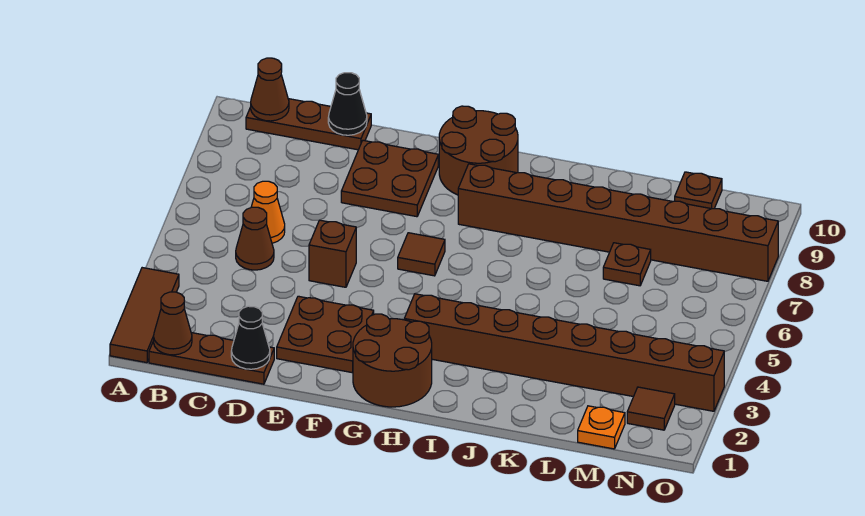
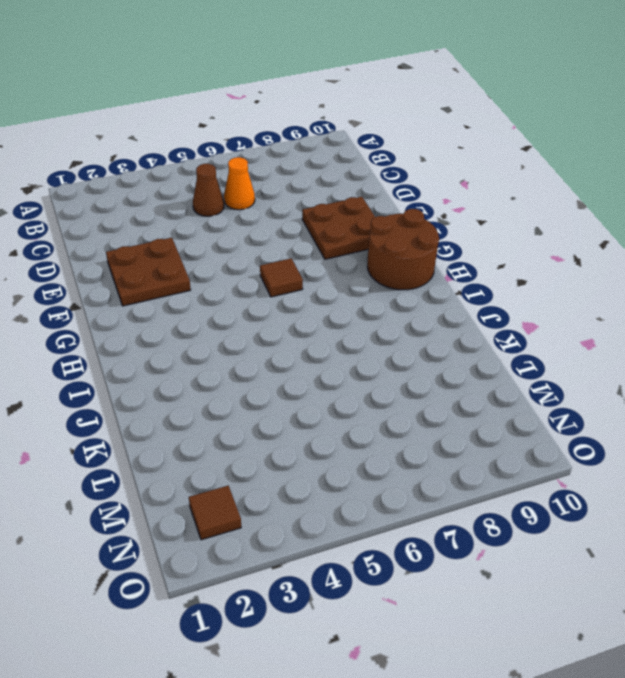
none -> brown 1x3 tile [110,268,179,363]
none -> brown 1x3 plate [149,333,274,384]
none -> brown 1x3 plate [246,99,371,150]

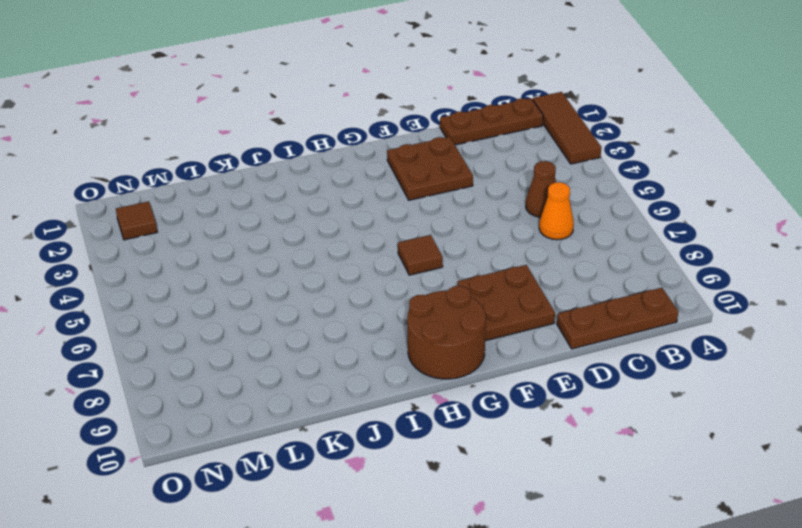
none -> brown 1x1 brick [309,220,356,287]
none -> brown 2x2 round brick [353,314,432,407]
none -> brown 1x8 brick [404,294,724,411]

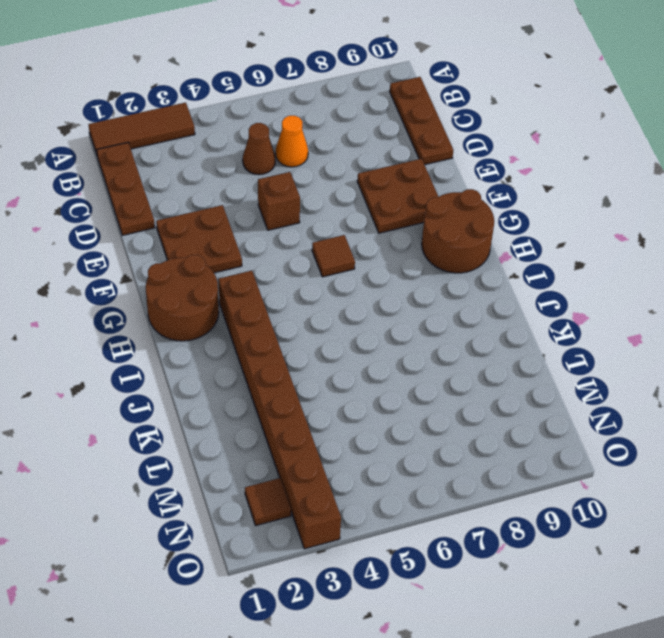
none -> brown 1x8 brick [458,164,778,281]
none -> brown 1x1 plate [603,243,651,286]
none -> orange 1x1 plate [578,406,625,449]

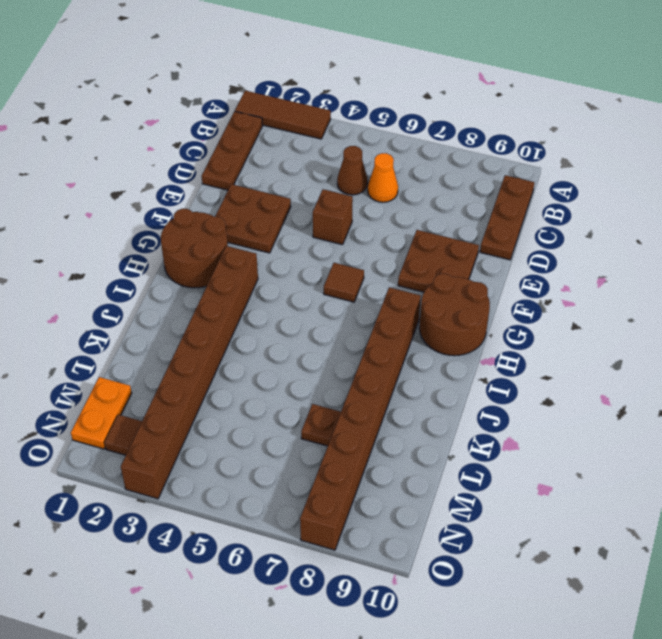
orange 1x2 plate [71,377,132,449] -> orange 1x1 plate [578,406,625,449]
none -> brown 1x1 plate [675,172,722,209]
none -> brown 1x1 cone [154,292,192,355]
none -> brown 1x1 cone [251,58,289,121]

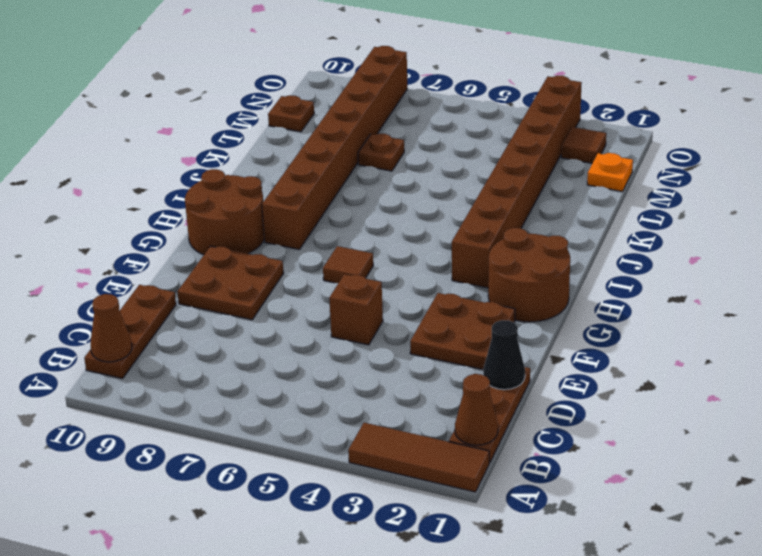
none -> brown 1x1 cone [236,207,274,270]
none -> orange 1x1 cone [251,181,285,243]
none -> black 1x1 cone [328,73,367,135]

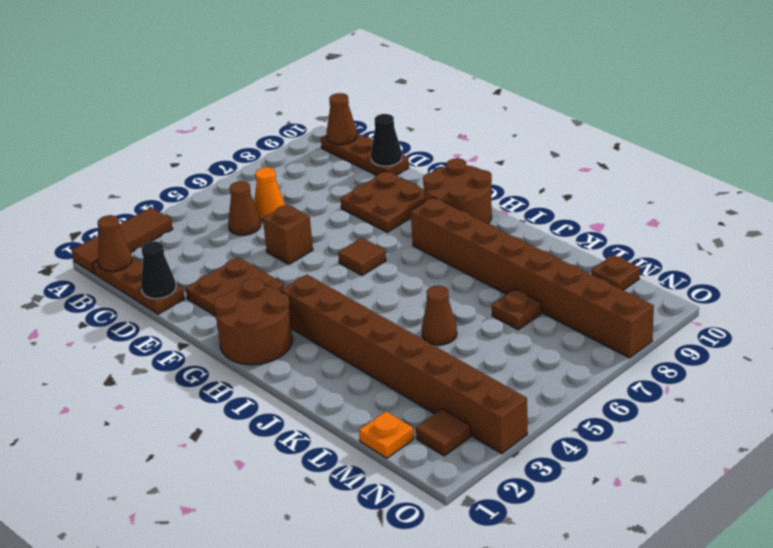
brown 1x1 cone [422,286,457,345] -> none

